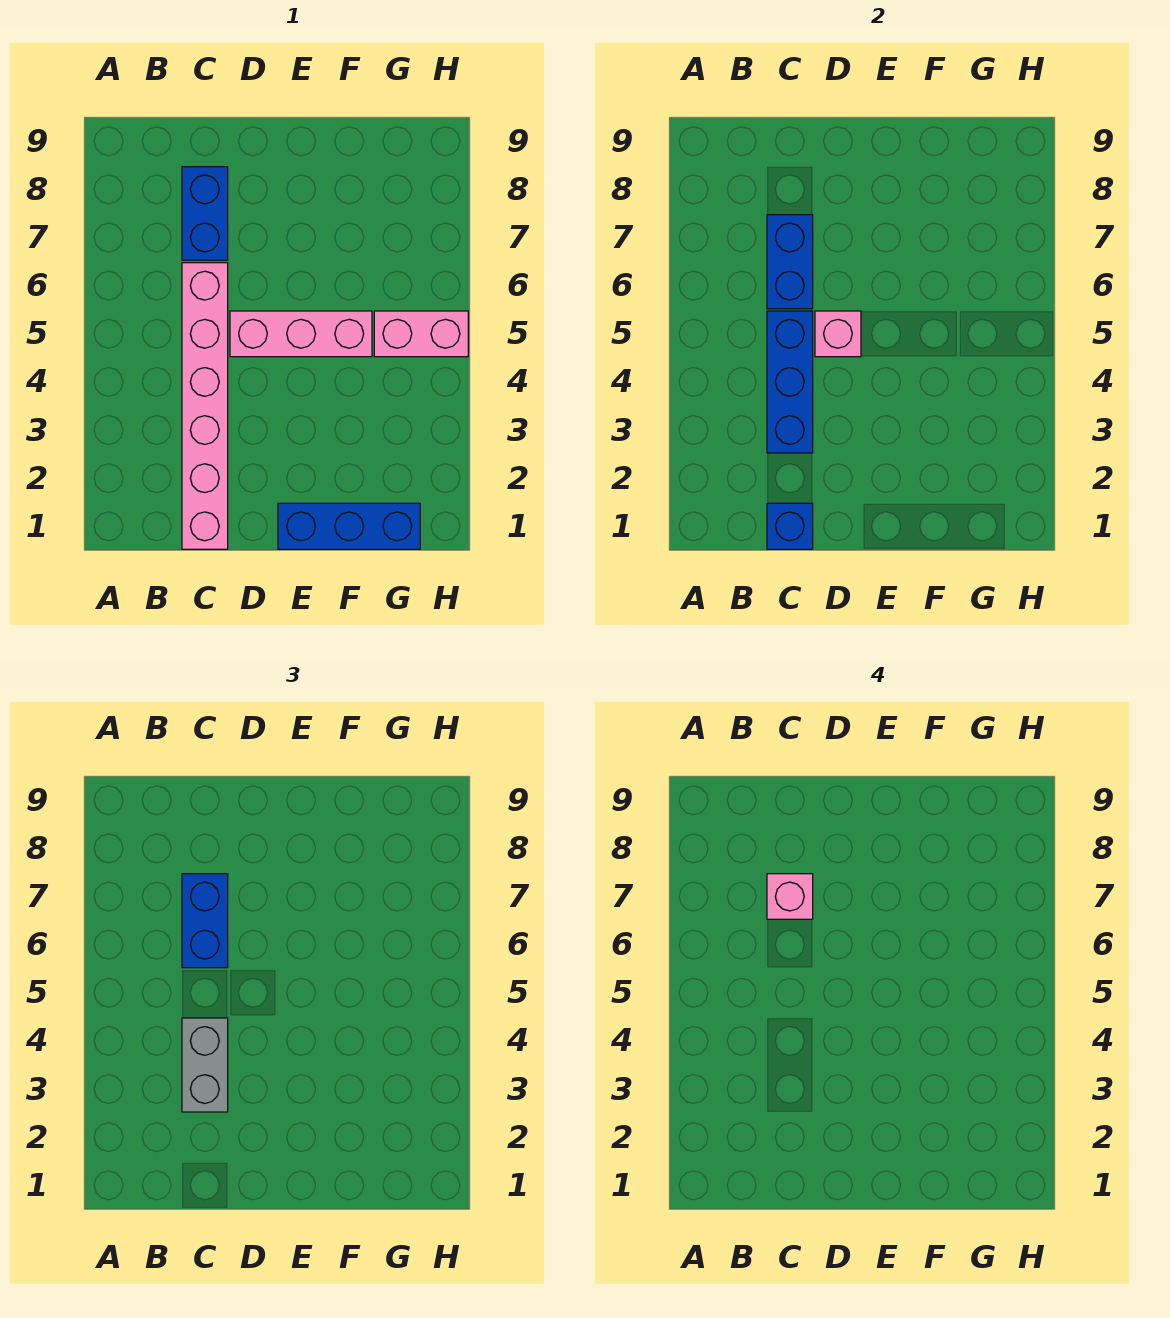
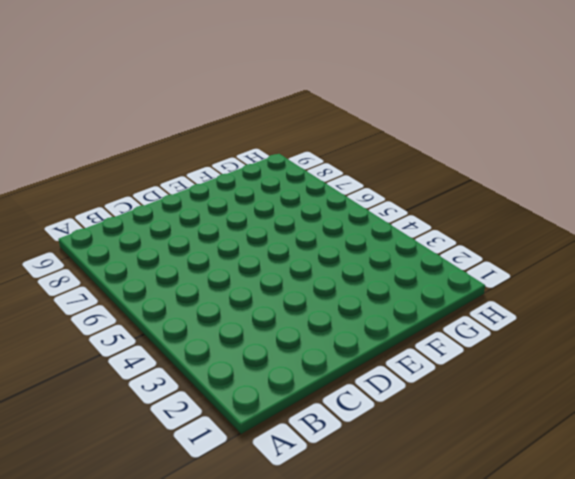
none -> pink 1x6 brick [182,263,228,549]
none -> blue 1x2 brick [182,167,228,260]
none -> pink 1x3 brick [230,311,372,357]

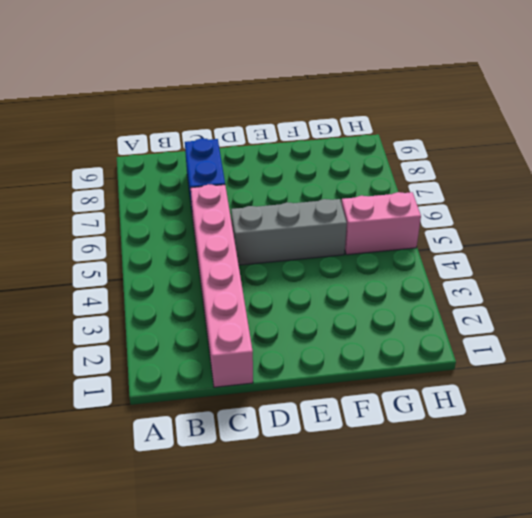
grey 1x3 brick [231,199,347,265] -> pink 1x3 brick [230,311,372,357]
none -> blue 1x3 brick [278,503,420,549]
none -> blue 1x1 brick [767,503,813,549]
none -> blue 1x3 brick [767,311,813,453]

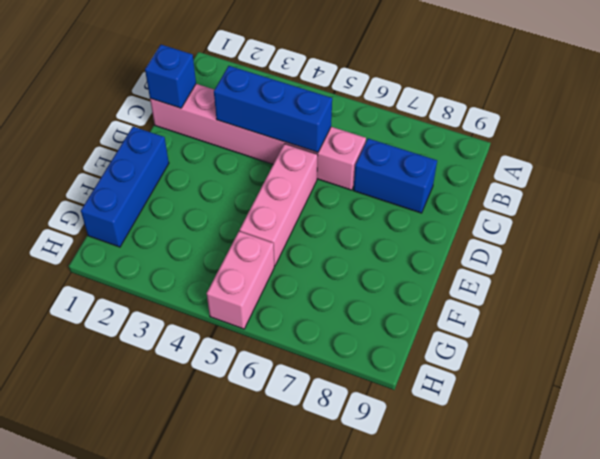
none -> blue 1x2 brick [767,215,813,309]
none -> pink 1x1 brick [815,311,861,357]
none -> grey 1x2 brick [182,1018,228,1112]

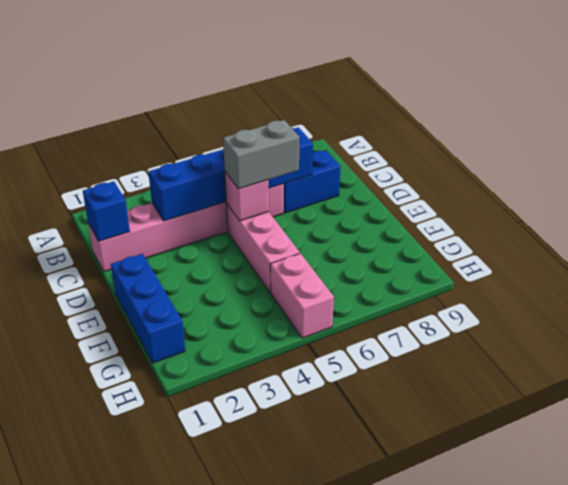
grey 1x2 brick [223,120,299,189] -> grey 1x2 brick moved to [182,1018,228,1112]
none -> blue 1x2 brick [182,874,228,968]
none -> pink 1x1 brick [767,874,813,919]

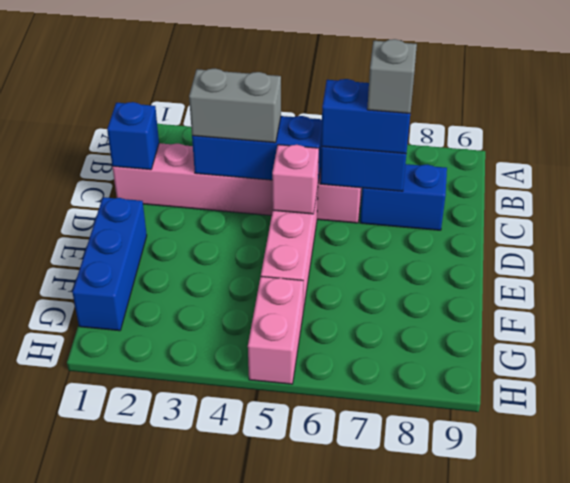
grey 1x1 brick [367,39,417,113] -> pink 1x1 brick [767,874,813,919]

